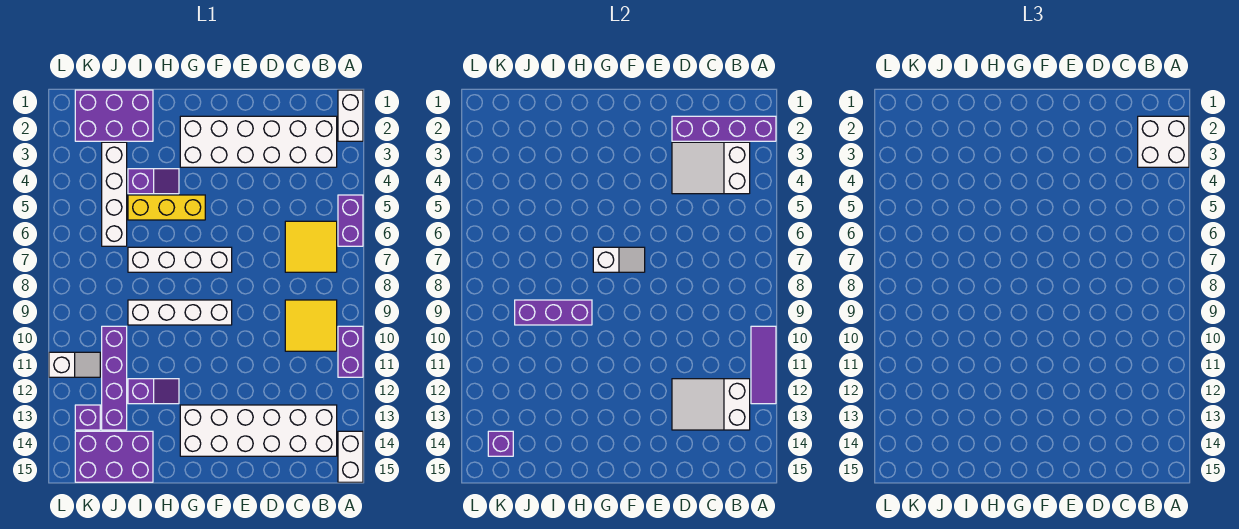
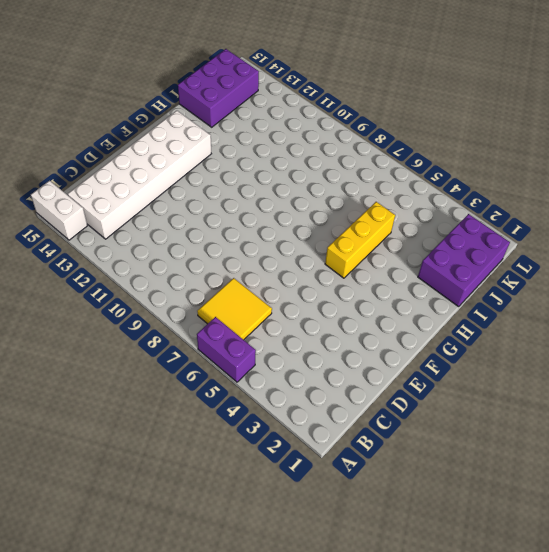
none -> white 1x2 brick [338,90,363,141]
none -> purple 1x2 brick [338,326,363,377]
none -> white 2x6 brick [180,116,337,167]

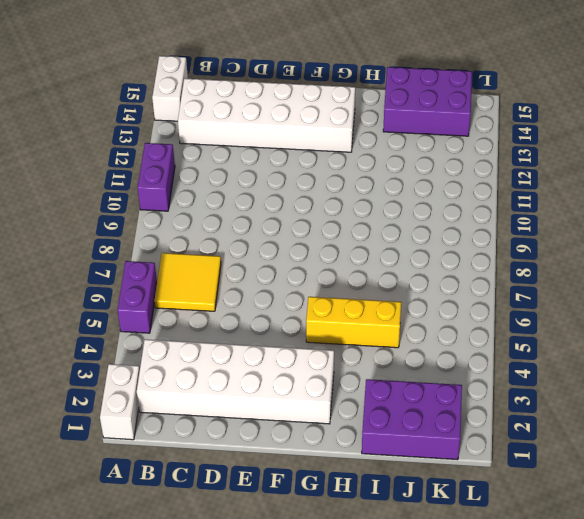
none -> yellow 2x2 tile [285,300,337,351]
none -> white 1x4 brick [128,247,232,272]
none -> white 1x4 brick [128,300,232,325]

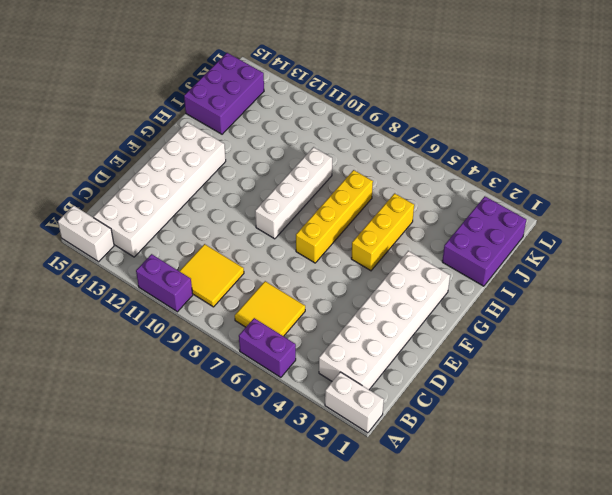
yellow 1x4 brick [296,170,373,263] -> white 1x4 brick [128,247,232,272]
none -> purple 1x2 slope [128,169,179,194]
none -> purple 1x2 slope [128,379,179,404]
none -> white 1x4 brick [102,142,127,246]

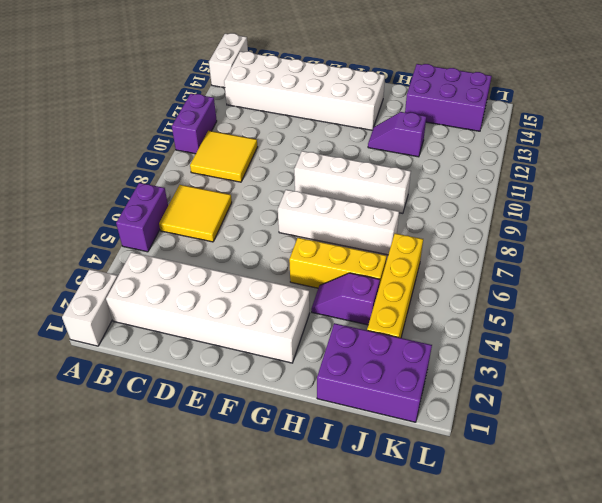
yellow 1x4 brick [367,233,423,338] -> white 1x4 brick [102,142,127,246]
none -> purple 1x4 brick [102,326,127,430]
none -> white 1x2 slope [49,352,100,377]
none -> purple 1x1 brick [75,405,100,430]

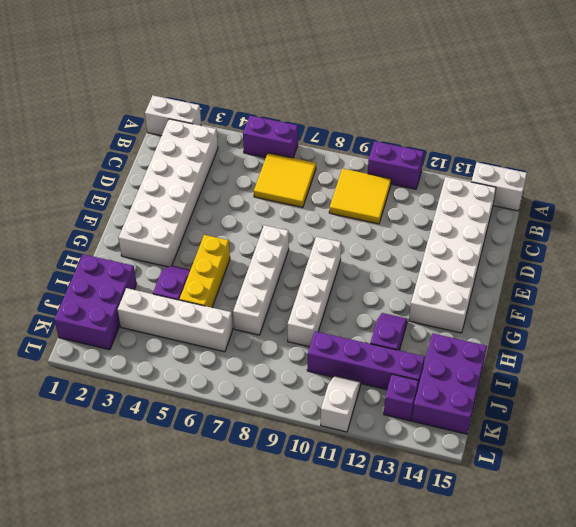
none -> purple 1x4 brick [672,116,776,141]
none -> purple 1x3 tile [751,326,776,404]
none -> white 2x3 slope [672,142,750,194]

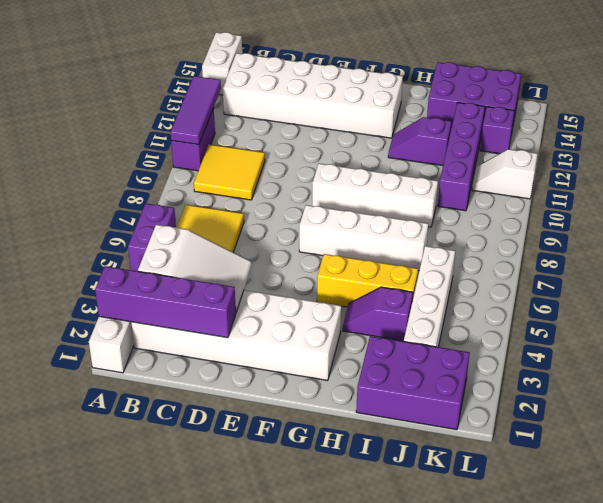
none -> white 2x3 slope [672,379,750,430]
none -> white 1x2 slope [593,247,645,272]
none -> purple 1x3 brick [515,300,592,325]

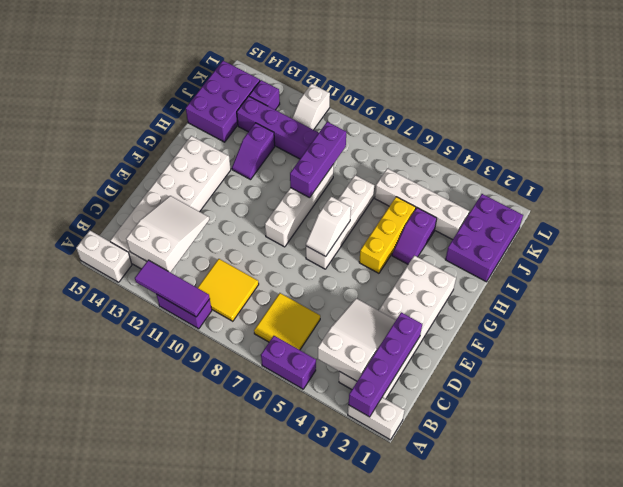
none -> purple 1x1 brick [488,431,513,456]
none -> white 2x2 brick [1138,116,1189,167]

